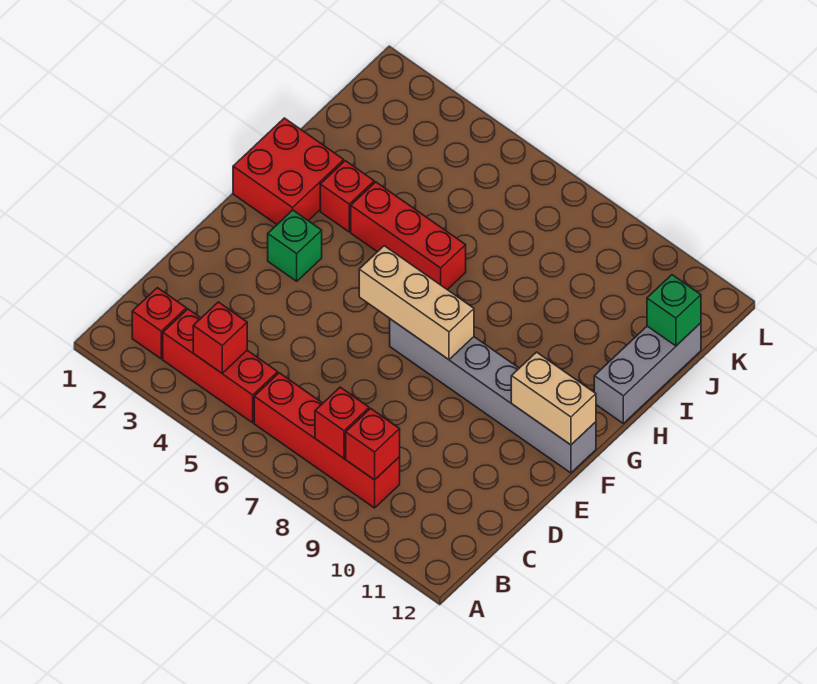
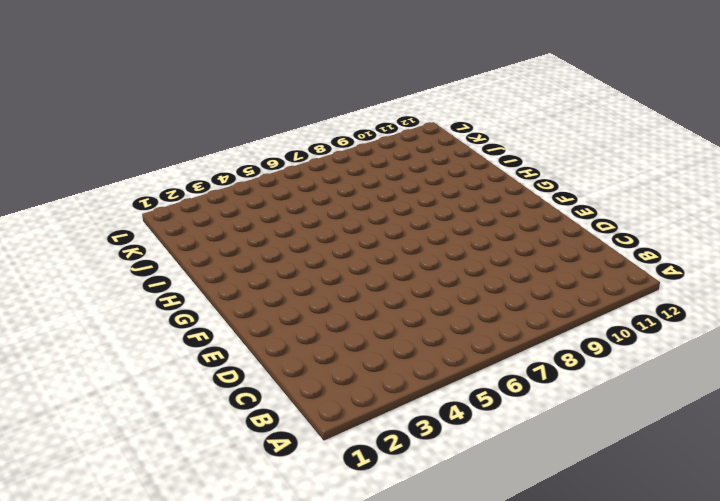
none -> red 1x1 brick [132,288,186,359]
none -> red 1x3 brick [163,309,278,423]
none -> red 1x4 brick [254,373,400,508]

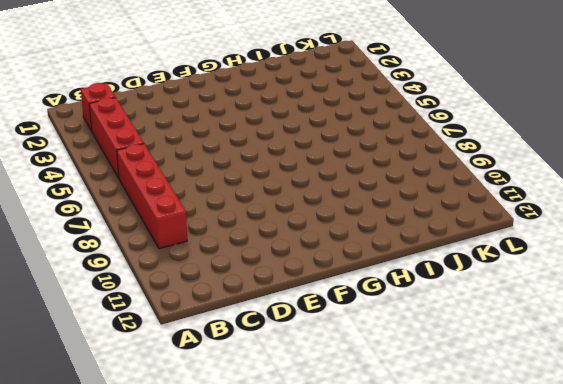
none -> green 1x1 brick [268,210,322,281]
none -> grey 1x6 brick [390,319,596,473]
none -> red 2x2 brick [233,118,344,224]

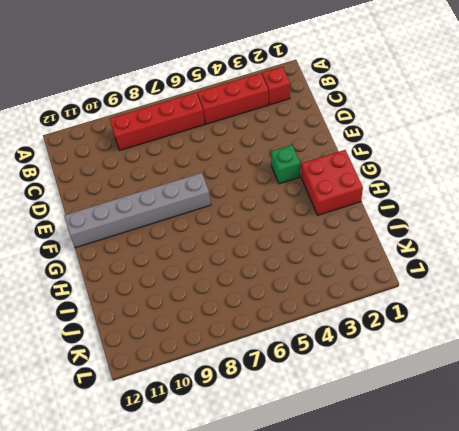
none -> red 1x1 brick [320,161,374,232]
none -> red 1x3 brick [351,182,466,290]
none -> grey 1x3 brick [594,323,701,423]

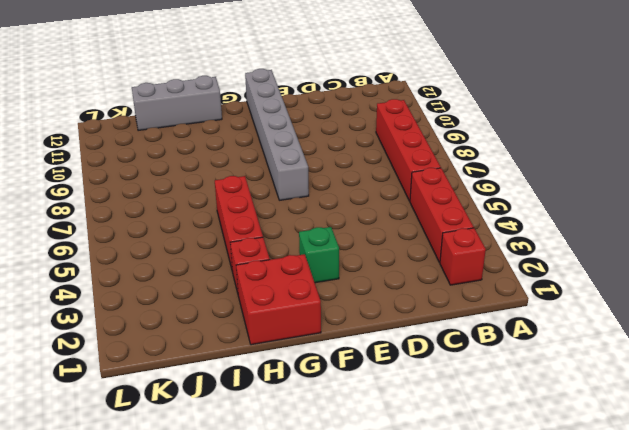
none -> red 1x1 brick [193,302,247,373]
none -> red 1x1 brick [315,387,369,458]
none -> red 1x1 brick [346,408,400,480]

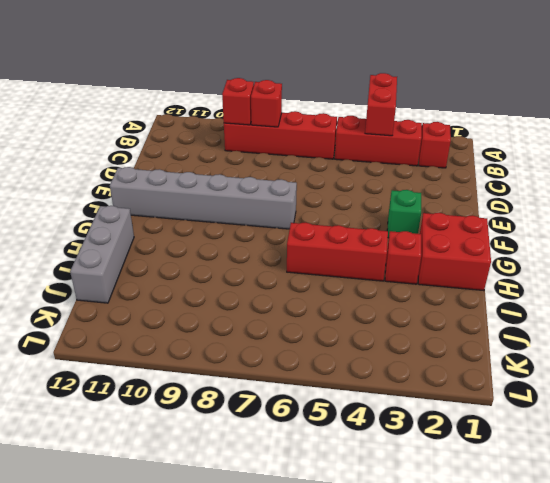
red 1x2 brick [365,73,397,136] -> red 1x1 brick [193,302,247,373]
none -> tan 1x3 brick [359,246,474,360]
none -> tan 1x2 brick [511,352,596,445]
none -> green 1x1 brick [647,275,701,346]

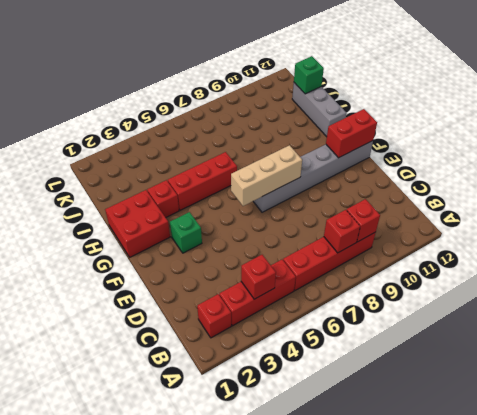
red 1x2 brick [326,109,377,158] -> tan 1x2 brick [511,352,596,445]

